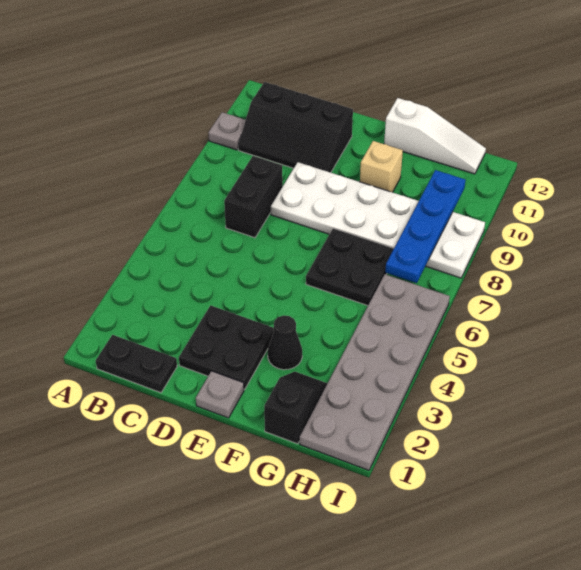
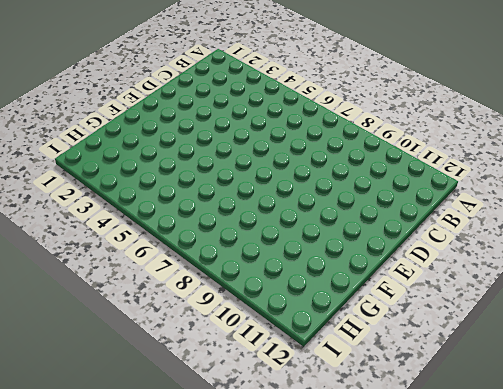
none -> grey 1x1 plate [208,112,246,150]
none -> black 1x2 plate [96,335,177,393]
none -> black 2x3 slope [238,82,353,173]

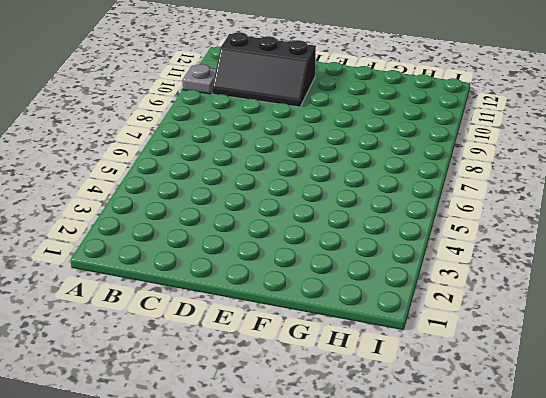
none -> black 1x2 plate [96,335,177,393]
none -> black 1x2 brick [224,156,283,238]
none -> black 2x2 plate [179,305,274,389]

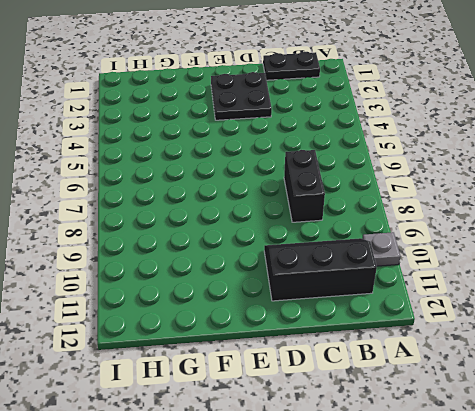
none -> white 2x6 plate [271,162,485,278]
none -> grey 1x1 plate [196,371,244,418]
none -> black 1x1 cone [268,315,302,370]

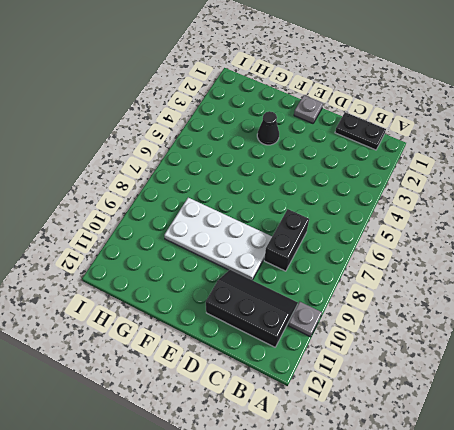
white 2x4 plate [164,198,272,280] -> white 2x6 plate [271,162,485,278]
none -> black 2x2 plate [179,305,274,389]
none -> black 2x2 plate [306,228,394,306]
none -> tan 1x1 brick [360,141,403,192]

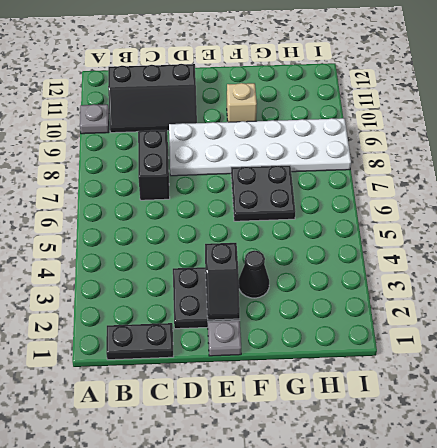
black 1x2 slope [205,243,240,320] -> black 1x2 slope turned to [264,372,327,444]
none -> white 1x3 slope [384,98,486,174]
none -> grey 2x6 plate [300,274,450,470]
none -> blue 1x4 plate [385,170,466,283]

